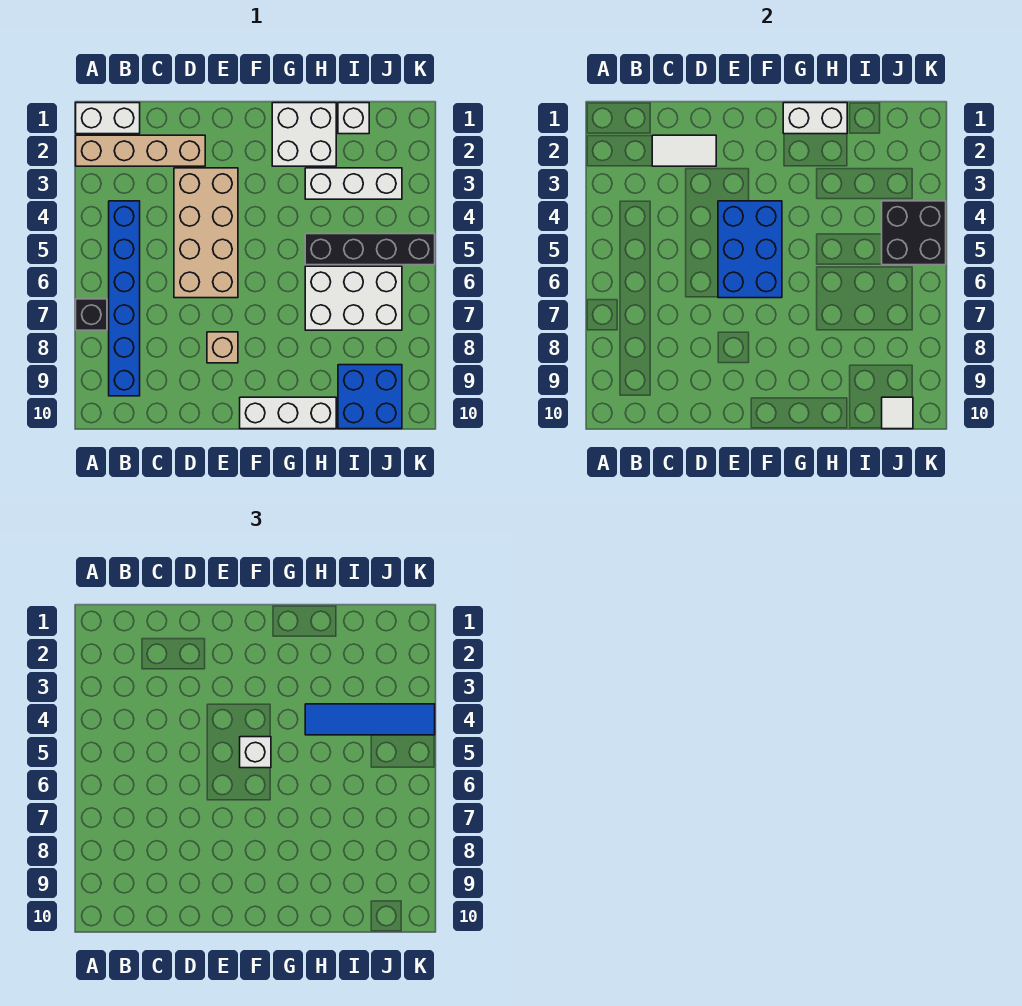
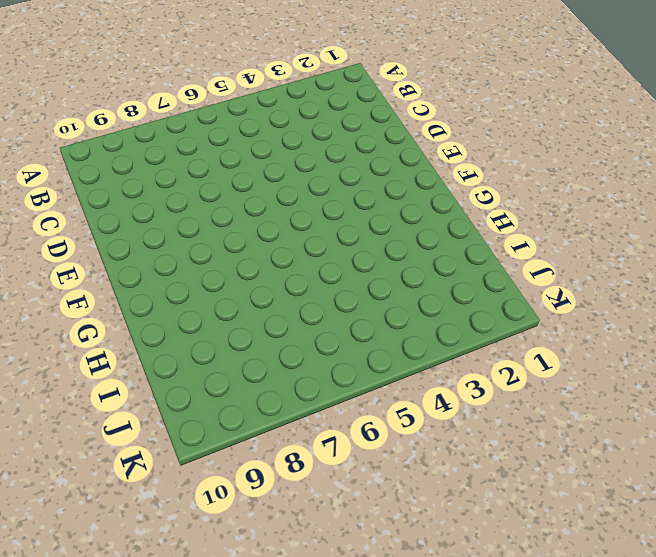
none -> white 1x2 brick [76,103,140,134]
none -> tan 1x4 brick [76,135,205,166]
none -> black 1x1 brick [76,299,107,330]

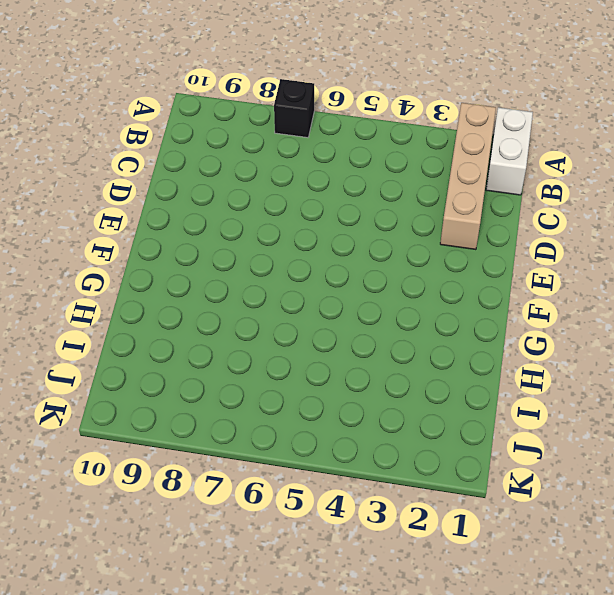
none -> blue 1x6 brick [109,201,140,396]
none -> tan 2x4 brick [174,168,238,298]
none -> tan 1x1 brick [207,332,238,363]

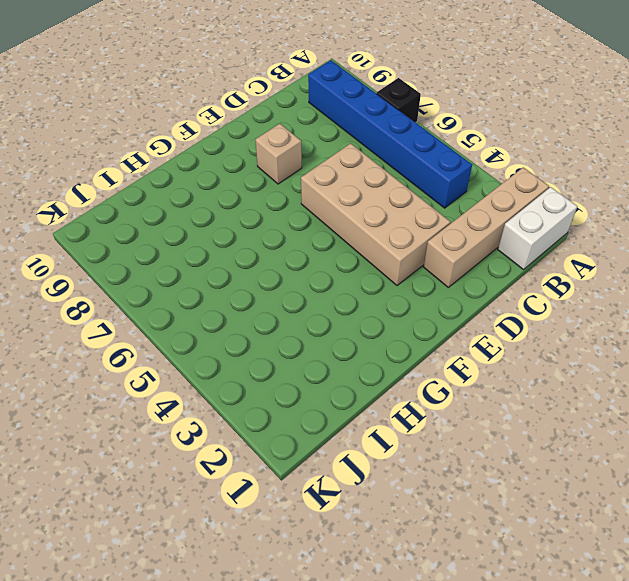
none -> white 1x3 brick [240,397,336,429]
none -> white 2x2 brick [272,103,336,166]
none -> white 1x3 brick [305,168,402,199]

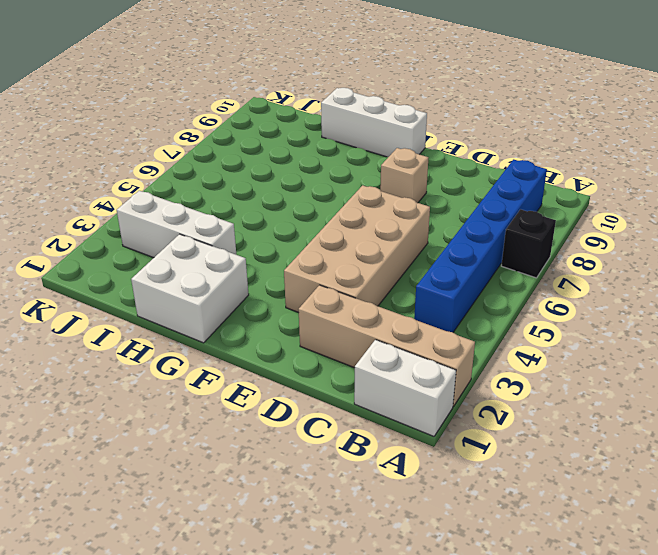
none -> black 1x4 brick [305,234,435,265]
none -> white 2x3 brick [305,266,402,330]
none -> white 1x1 brick [338,103,369,134]

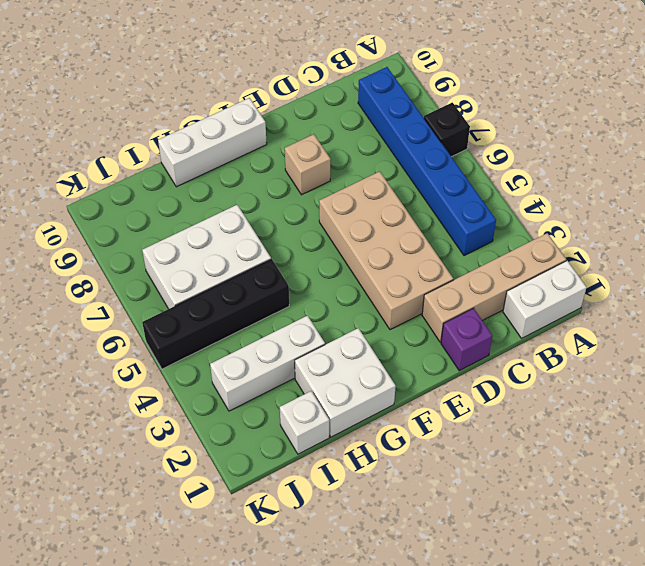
purple 1x1 brick [441,308,492,371] -> none
none -> blue 2x2 brick [338,365,402,429]
none -> white 1x2 tile [652,135,716,166]
none -> blue 2x3 brick [718,201,782,298]

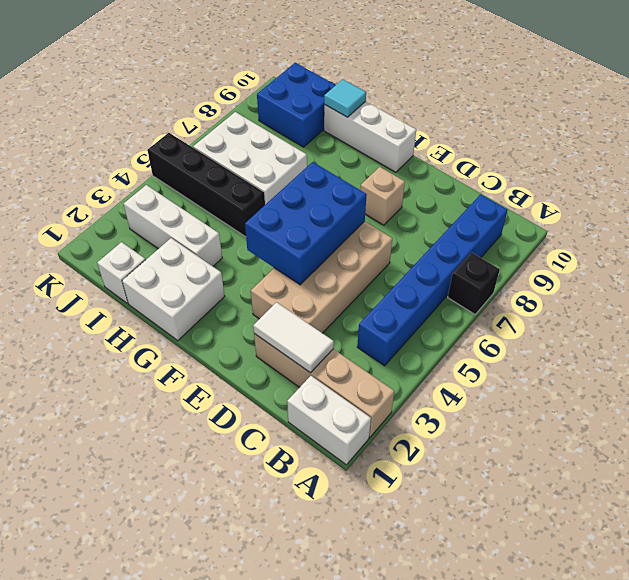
cyan 1x1 tile [324,79,366,117] -> none
none -> white 1x2 brick [783,103,847,134]
none -> black 2x2 brick [882,201,946,265]
none -> white 1x1 tile [882,397,913,429]

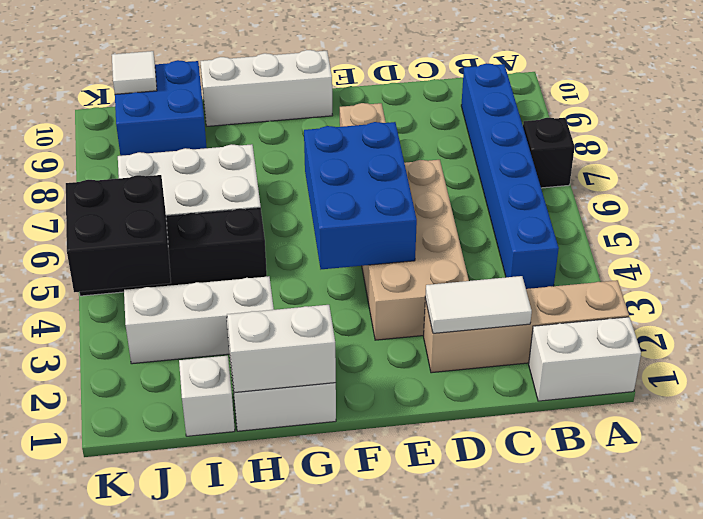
none -> white 1x1 brick [240,737,271,768]
none -> blue 1x4 tile [305,704,435,735]

